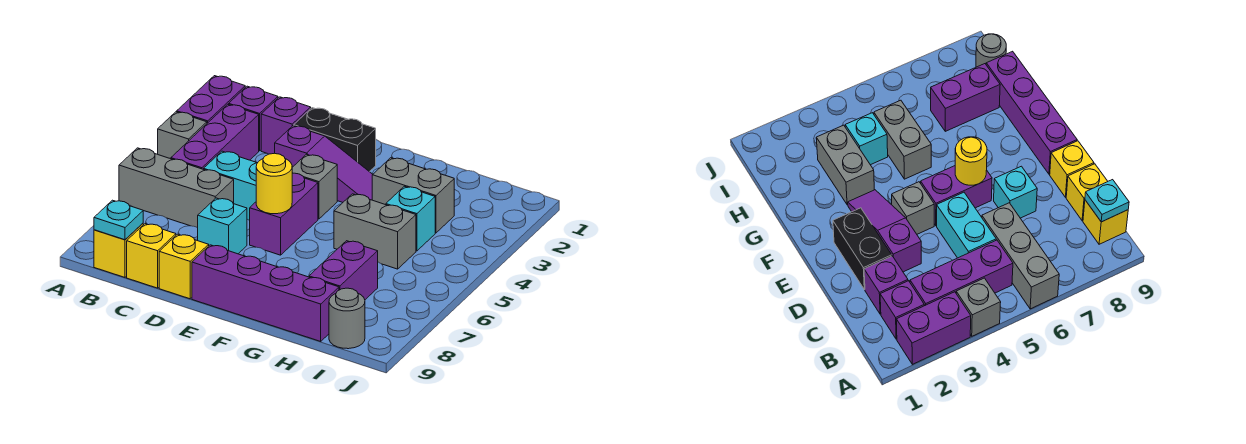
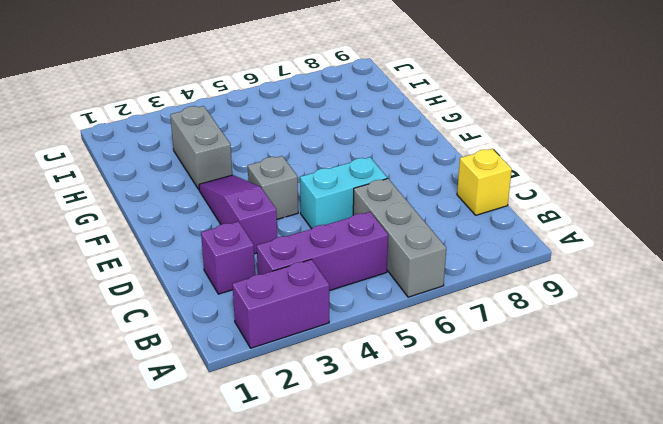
cyan 1x2 brick [300,157,387,229] -> cyan 1x2 brick turned to [204,151,257,220]
none -> grey 1x1 brick [158,112,207,159]
none -> purple 1x1 brick [229,86,278,151]
none -> yellow 1x1 brick [94,223,143,277]

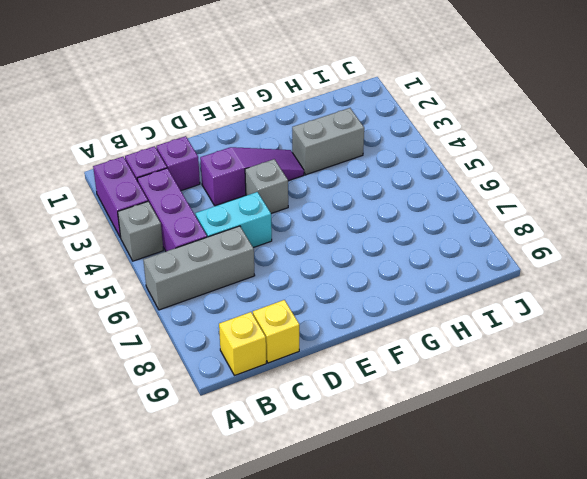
none -> black 1x2 brick [294,108,376,172]
none -> cyan 1x1 brick [198,198,247,254]
none -> yellow 1x1 brick [159,234,209,299]

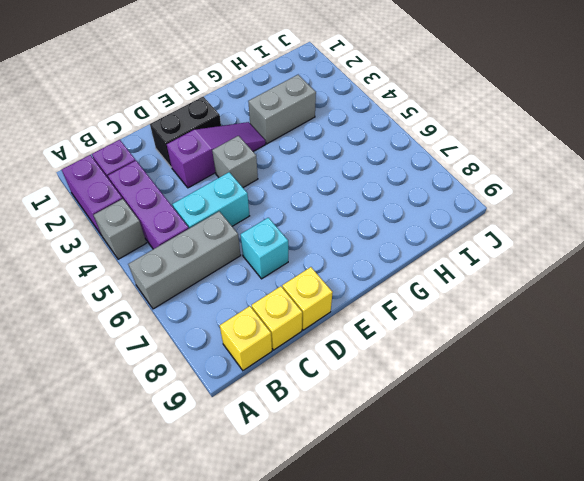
none -> purple 1x1 brick [261,97,311,154]
none -> purple 1x2 brick [250,173,318,255]
none -> purple 1x4 brick [192,245,339,341]

